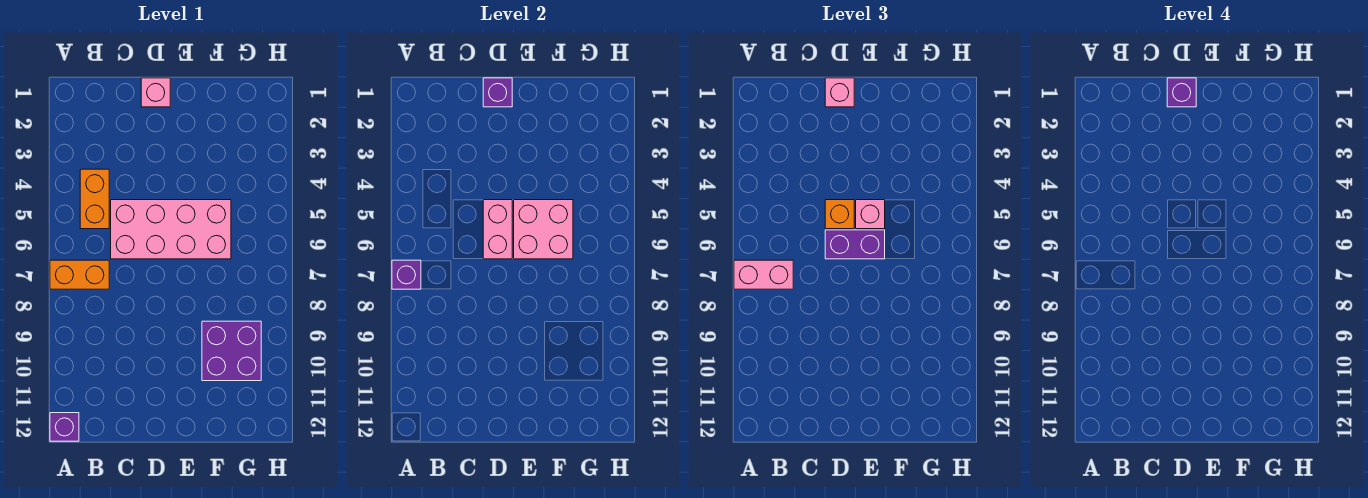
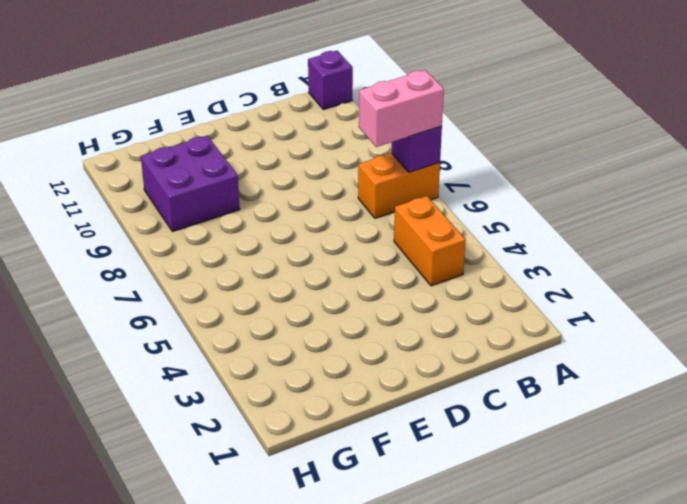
none -> pink 2x4 brick [111,200,231,259]
none -> pink 1x1 brick [141,78,170,107]
none -> purple 1x1 brick [483,78,512,107]

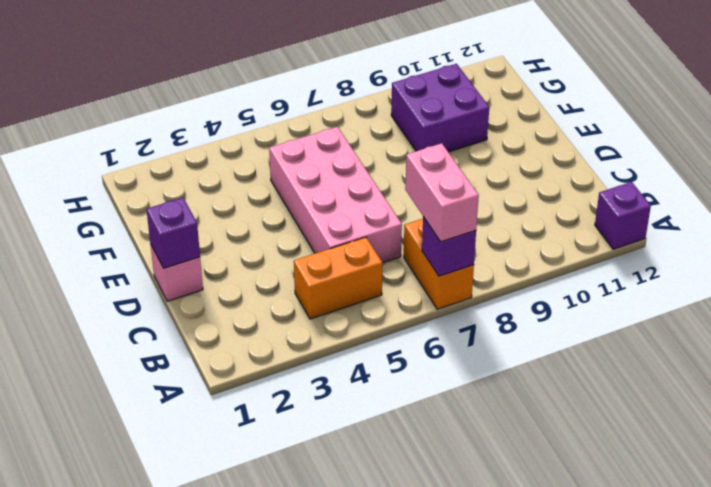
none -> pink 1x2 brick [483,200,512,259]
none -> pink 2x2 brick [514,200,573,259]
none -> pink 1x1 brick [825,78,854,107]

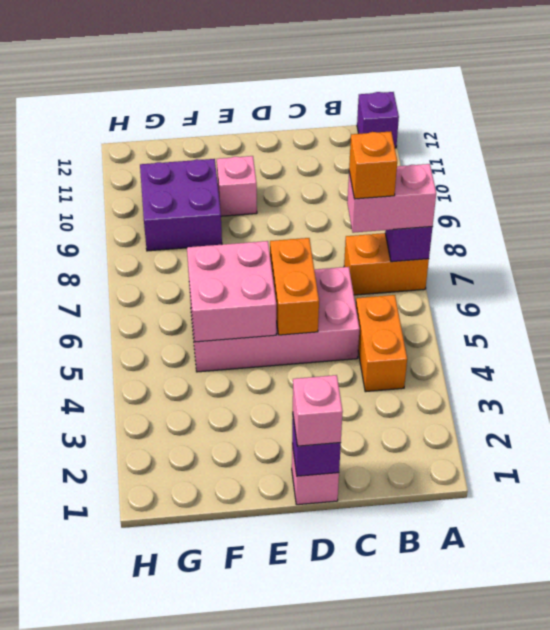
orange 1x1 brick [349,131,397,199] -> orange 1x1 brick moved to [825,200,854,229]
orange 1x2 brick [270,238,319,335] -> pink 1x2 brick [483,200,512,259]
pink 1x1 brick [217,156,257,216] -> pink 1x1 brick moved to [856,200,885,229]
none -> purple 1x2 brick [825,230,885,259]
none -> purple 1x1 brick [1167,78,1196,107]

